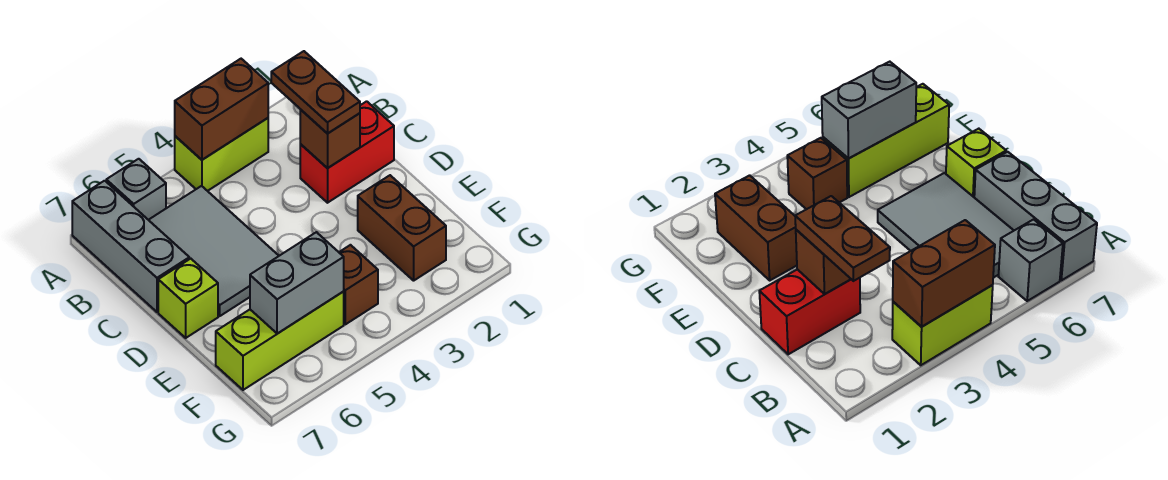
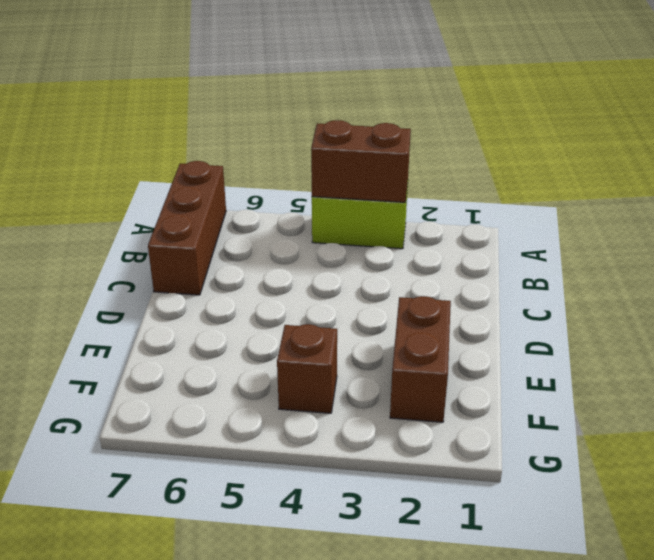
brown 1x3 brick [148,161,226,295] -> grey 1x3 brick [72,181,189,312]
none -> grey 1x1 brick [106,159,166,220]
none -> grey 2x3 tile [149,186,279,316]
none -> red 1x2 brick [300,101,394,203]

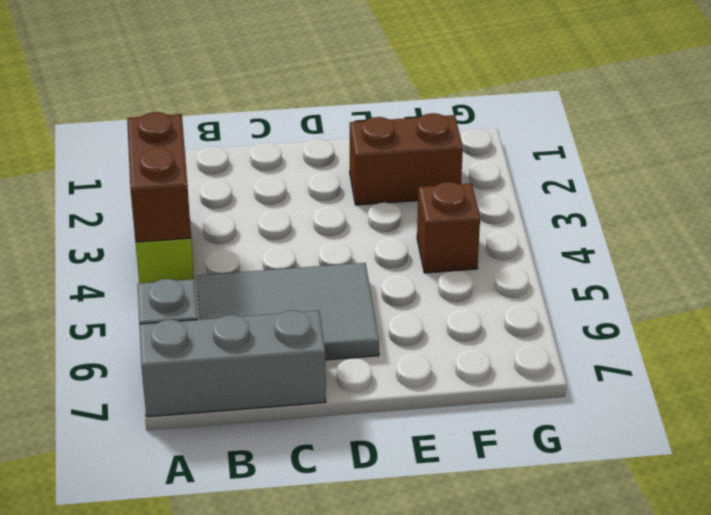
none -> red 1x2 brick [300,101,394,203]
none -> lime 1x1 brick [158,259,218,338]
none -> lime 1x3 brick [216,292,344,390]

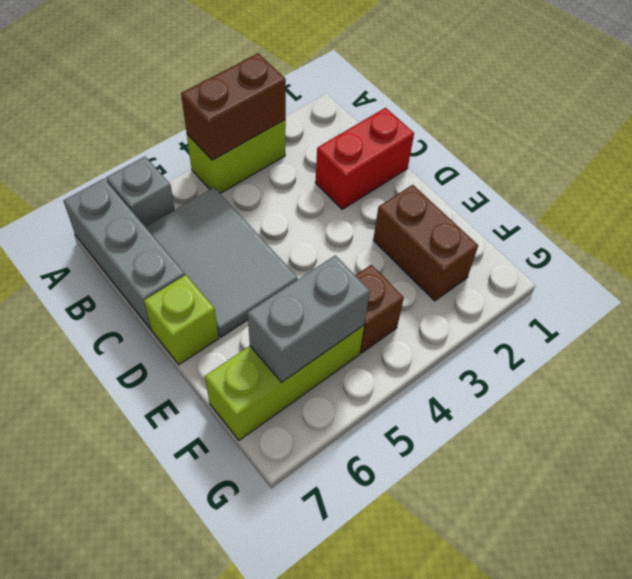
none -> brown 1x1 brick [300,110,360,168]
none -> brown 1x2 plate [271,51,360,134]

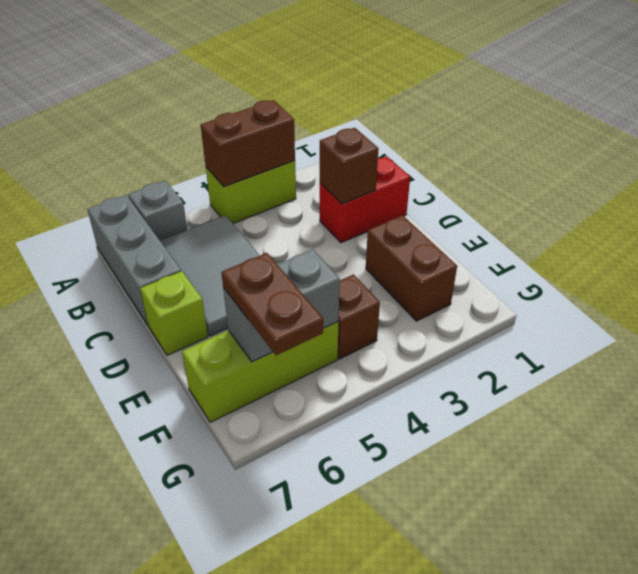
brown 1x2 plate [221,253,323,355] -> brown 1x2 plate moved to [271,51,360,134]

